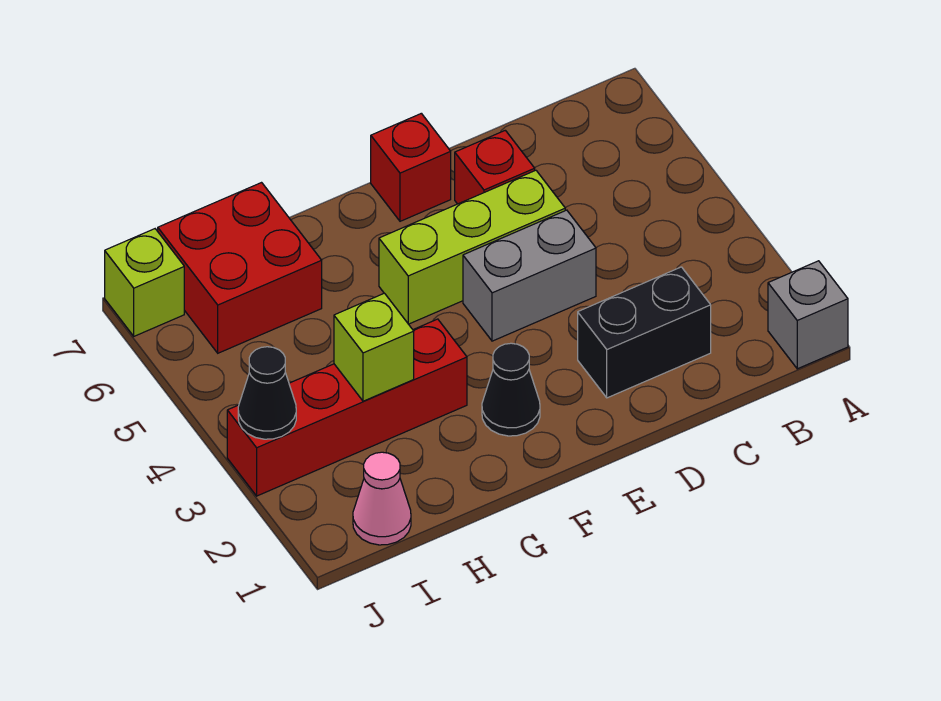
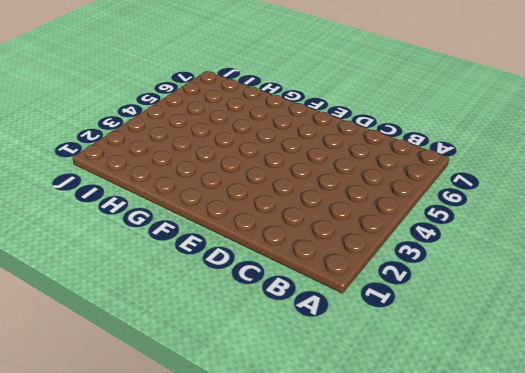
none -> grey 1x1 brick [768,261,848,369]
none -> black 1x2 brick [578,267,711,398]
none -> grey 1x2 brick [463,210,596,341]

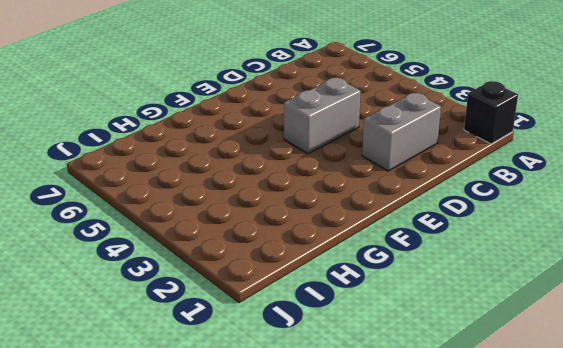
black 1x1 brick [464,81,518,144] -> grey 1x1 brick [768,261,848,369]
grey 1x2 brick [362,93,441,171] -> black 1x2 brick [578,267,711,398]
none -> lime 1x3 brick [379,170,565,324]
none -> red 1x1 brick [455,130,535,204]
none -> red 1x1 brick [371,113,451,221]

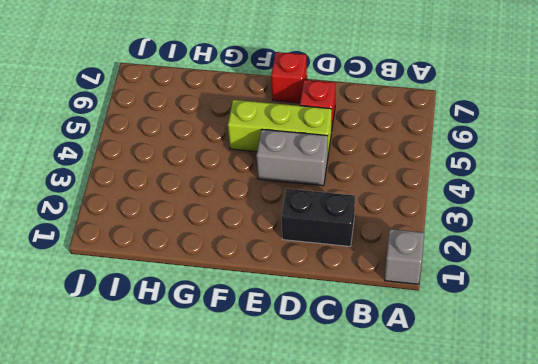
none -> black 1x1 cone [482,343,540,436]
none -> red 1x4 brick [227,319,467,496]
none -> red 2x2 brick [158,183,322,353]

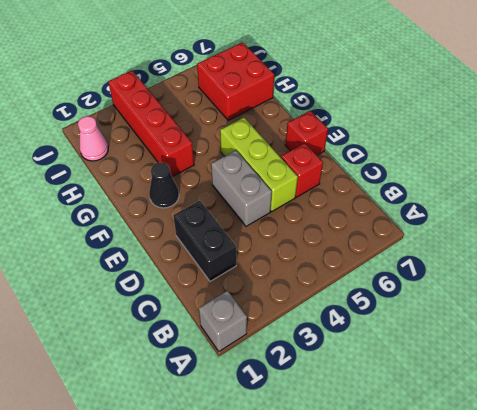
none -> lime 1x1 brick [105,229,184,336]
none -> lime 1x1 brick [334,293,414,401]
none -> black 1x1 cone [238,347,296,439]

